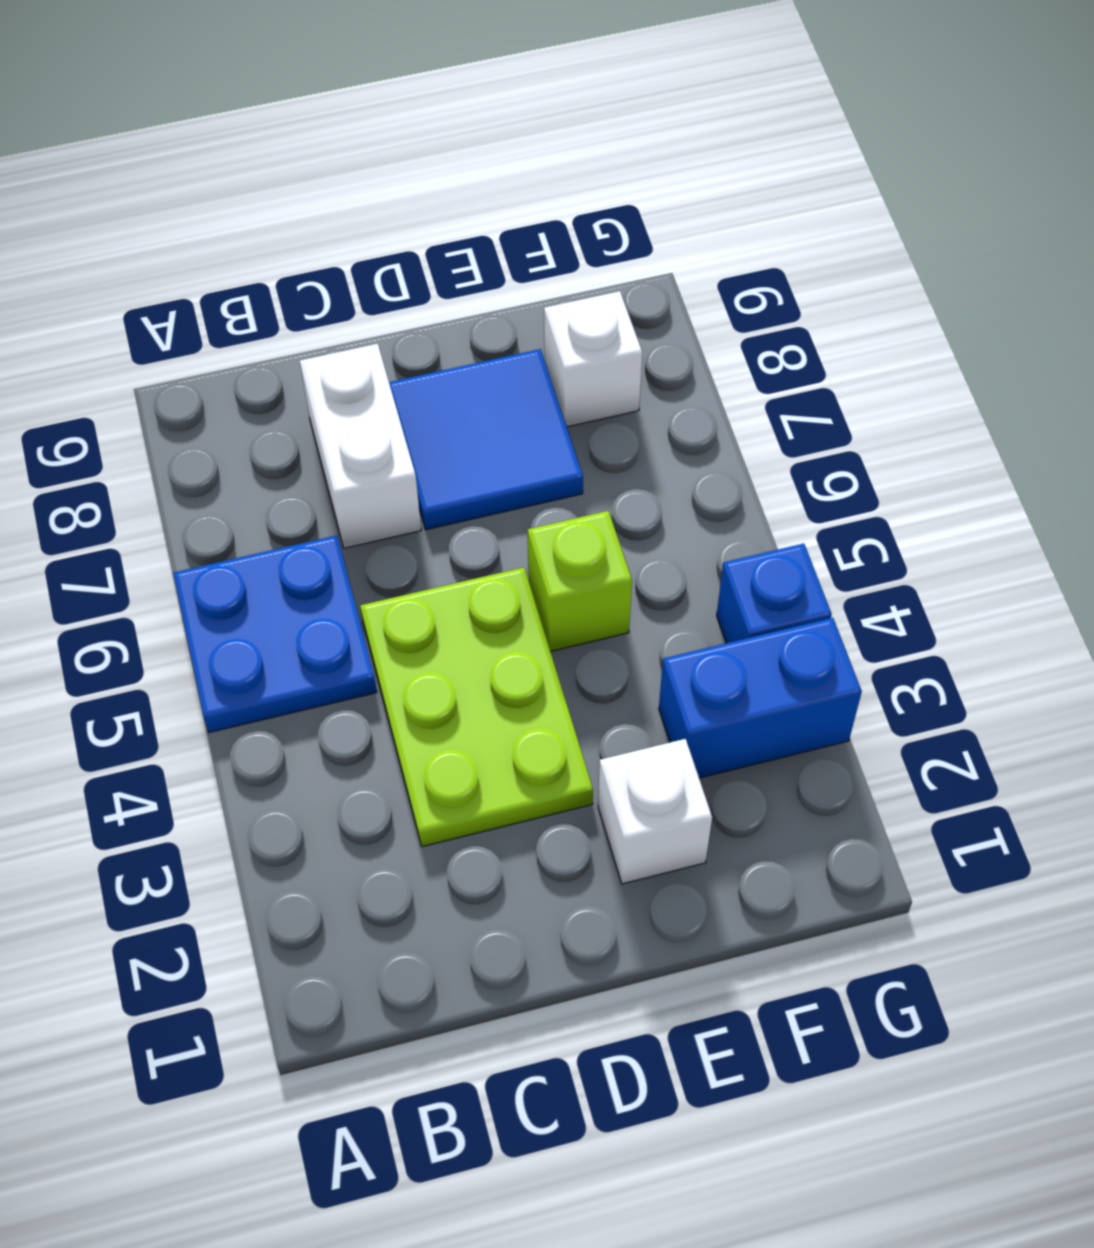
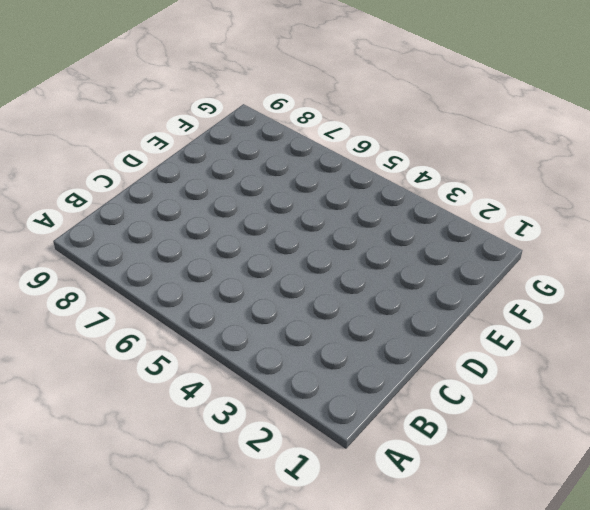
none -> blue 2x2 plate [173,535,377,732]
none -> lime 2x3 plate [360,567,593,847]

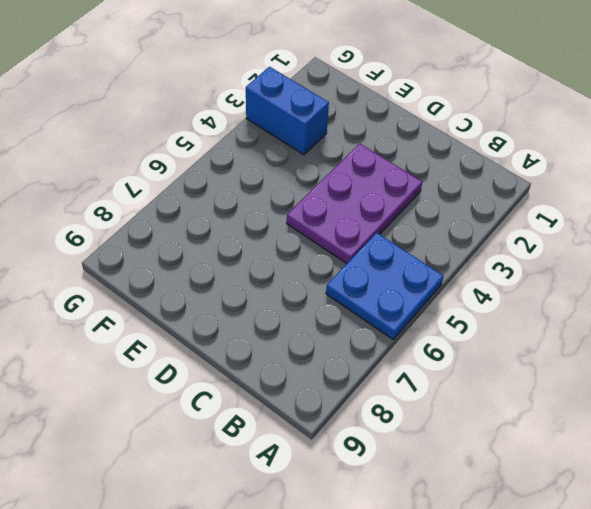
purple 2x3 plate [287,144,422,263] -> lime 2x3 plate [360,567,593,847]
none -> white 1x2 brick [300,344,421,548]
none -> blue 2x2 tile [389,349,583,530]

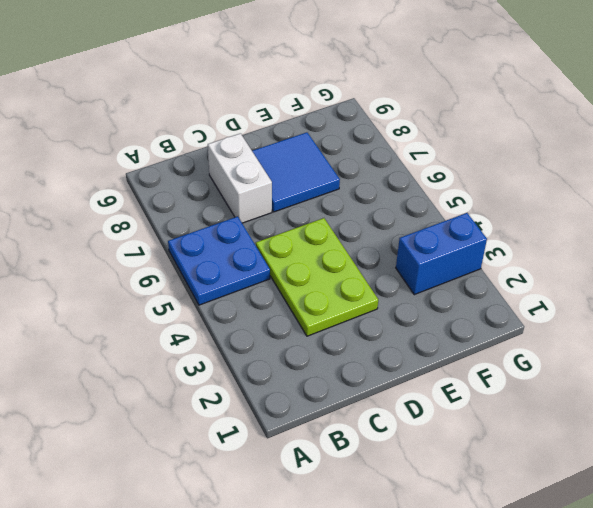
none -> white 1x1 brick [598,739,712,884]
none -> lime 1x1 brick [527,511,632,651]

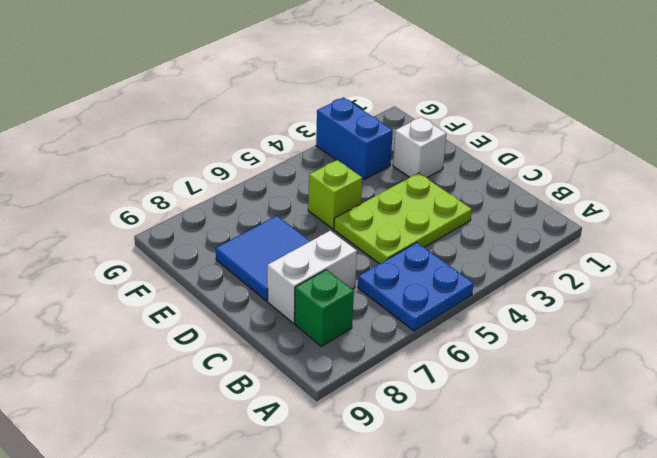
green 1x1 brick [295,270,354,346] -> none
none -> white 1x1 brick [544,291,642,427]
none -> blue 1x1 brick [717,544,832,643]

